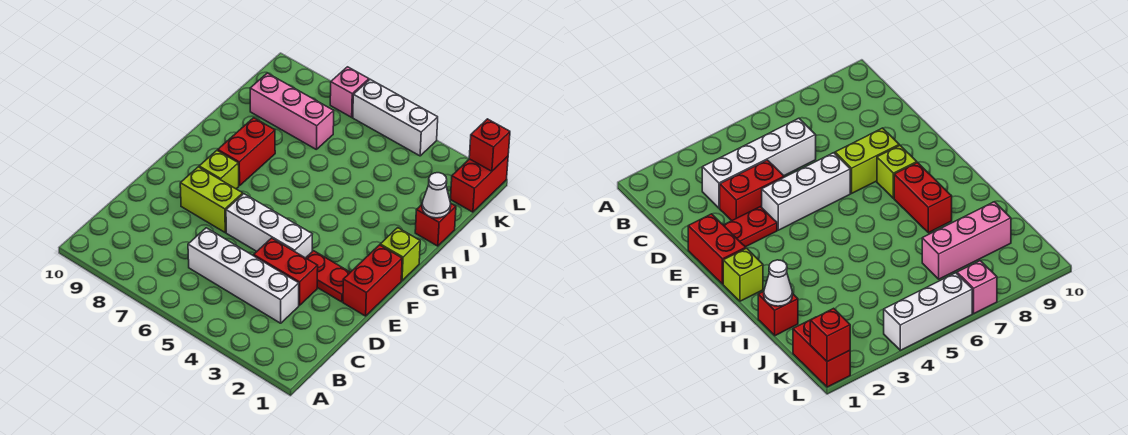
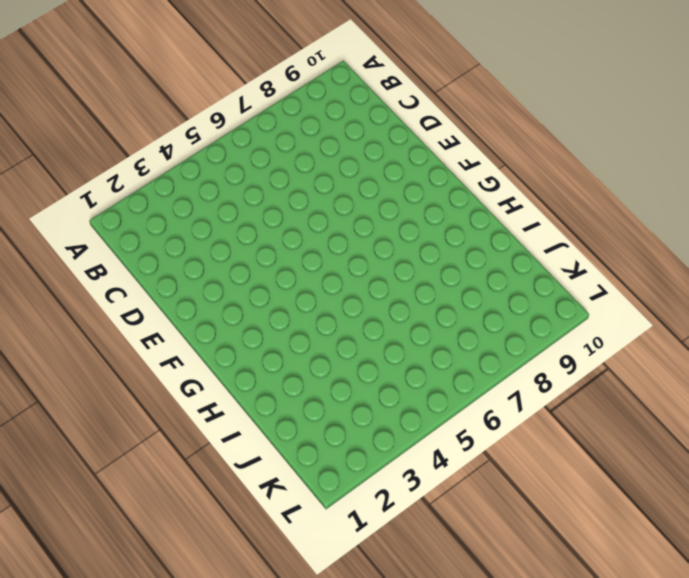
none -> white 1x4 brick [188,228,299,323]
none -> red 1x2 brick [254,238,318,305]
none -> red 1x2 brick [343,245,402,316]

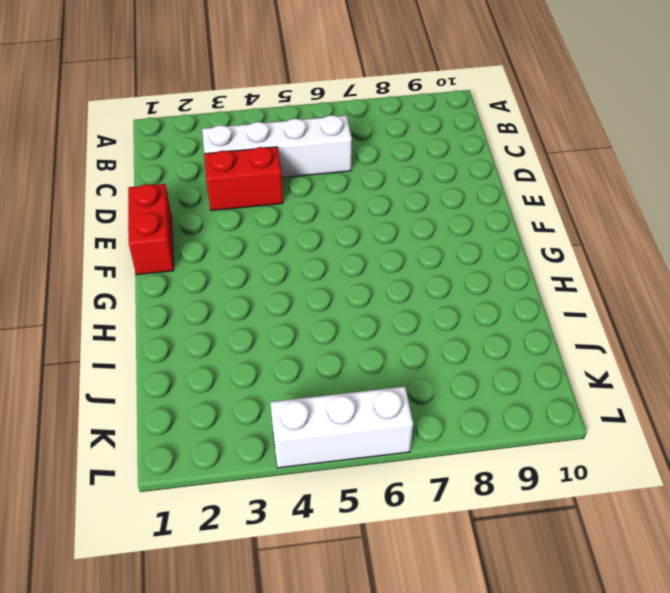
none -> red 1x2 plate [306,251,350,302]
none -> white 1x3 brick [226,194,312,258]
none -> lime 1x2 brick [180,167,243,232]

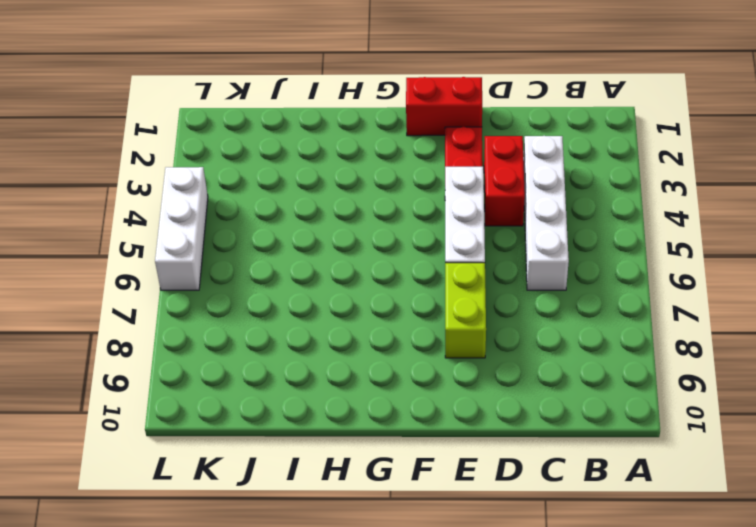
none -> lime 1x1 brick [199,150,239,189]
none -> lime 1x1 brick [380,228,420,281]
none -> red 1x2 brick [218,118,275,186]

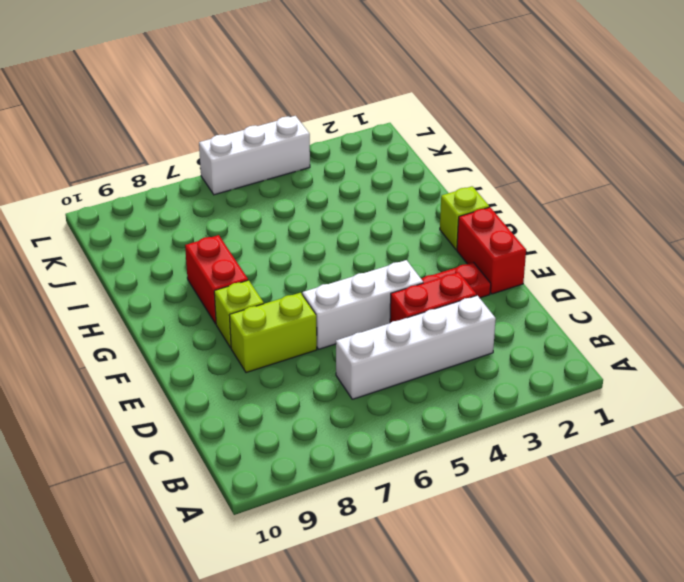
none -> red 1x1 brick [415,204,456,246]
none -> pink 1x3 brick [250,73,334,150]
none -> red 1x2 brick [451,156,508,212]

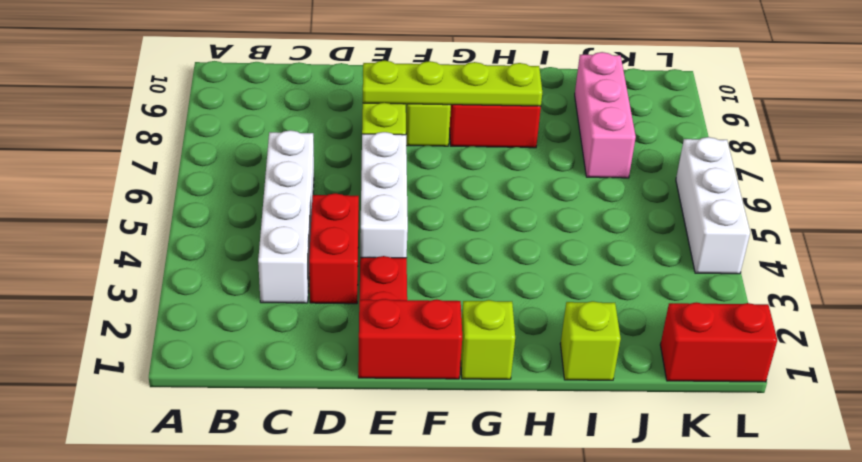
lime 1x4 plate [363,60,542,106] -> none
lime 1x1 brick [560,301,621,380] -> red 1x1 brick [415,204,456,246]
none -> pink 1x1 brick [330,67,369,117]
none -> white 1x1 cone [422,173,451,218]
none -> red 1x1 brick [469,119,510,171]

